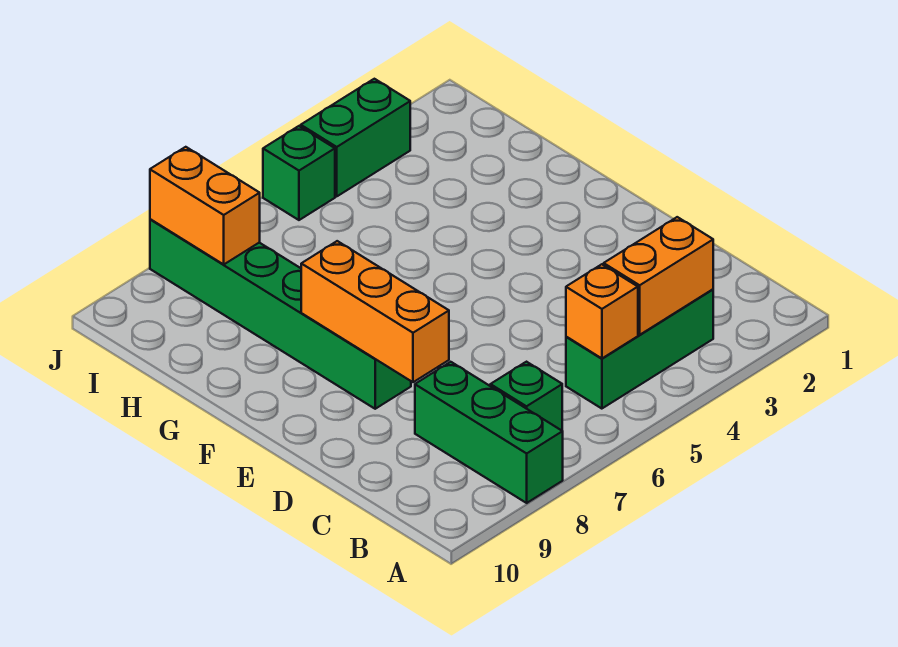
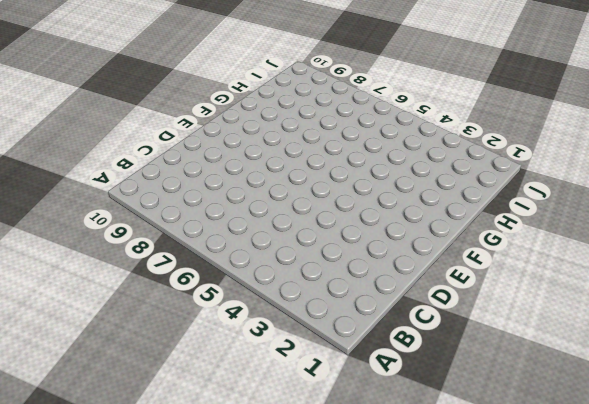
none -> green 1x3 brick [415,362,563,503]
none -> green 1x3 brick [566,289,713,409]

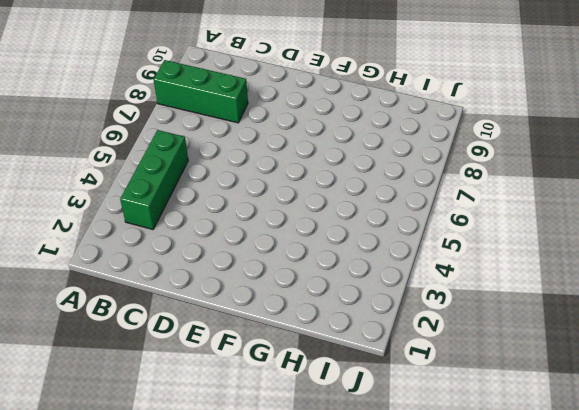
none -> green 1x1 brick [490,362,562,430]
none -> green 1x6 brick [150,219,411,409]

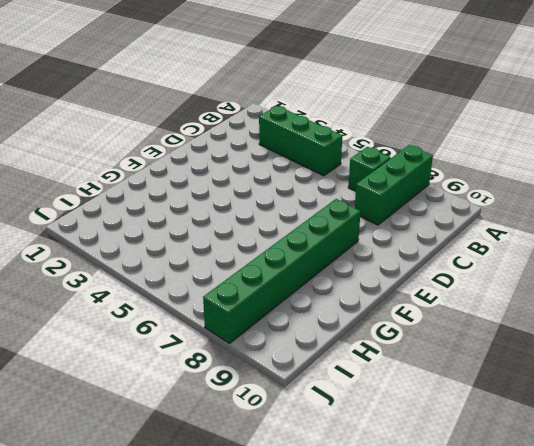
none -> green 1x2 brick [301,79,410,196]
none -> green 1x1 brick [263,126,335,220]

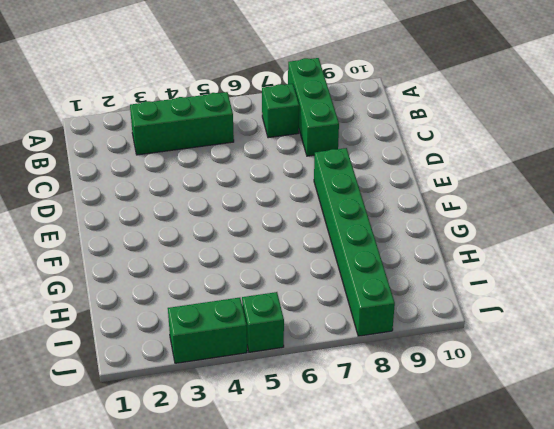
none -> orange 1x2 brick [604,217,713,335]
none -> orange 1x1 brick [566,264,638,358]

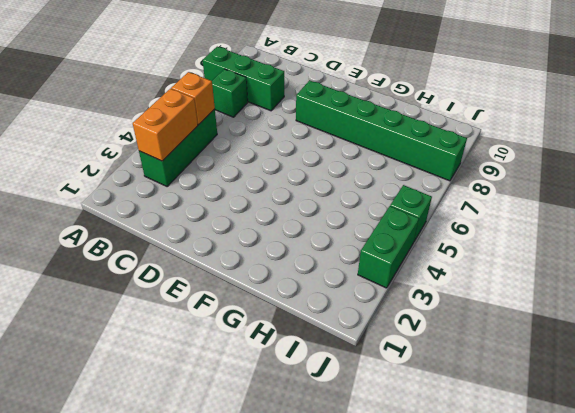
none -> orange 1x3 brick [301,241,449,382]
none -> orange 1x2 brick [150,147,260,264]

